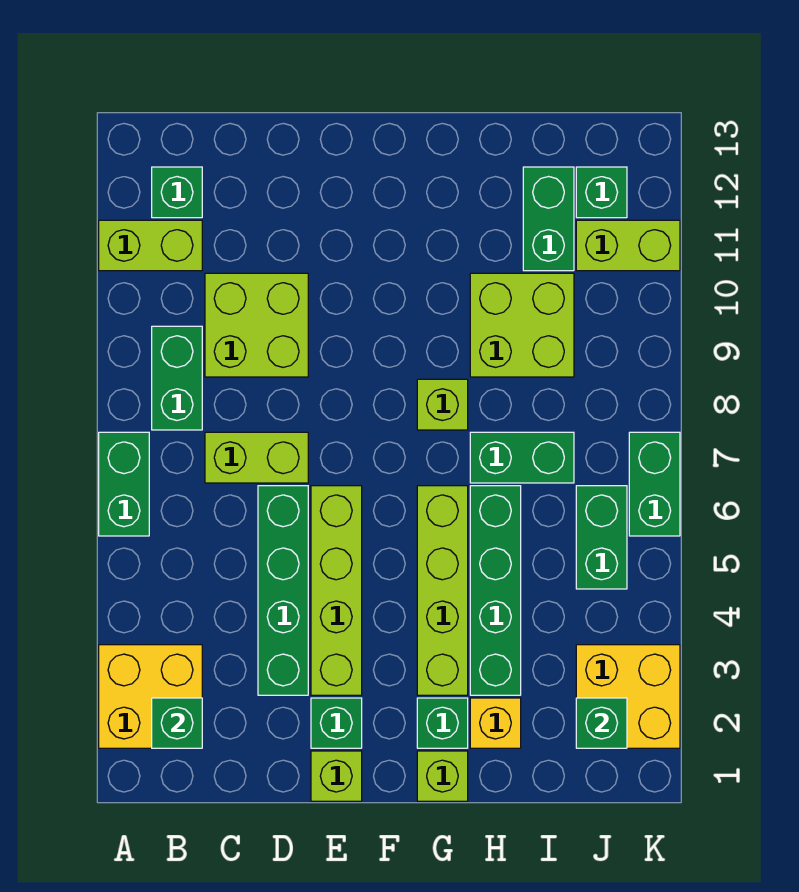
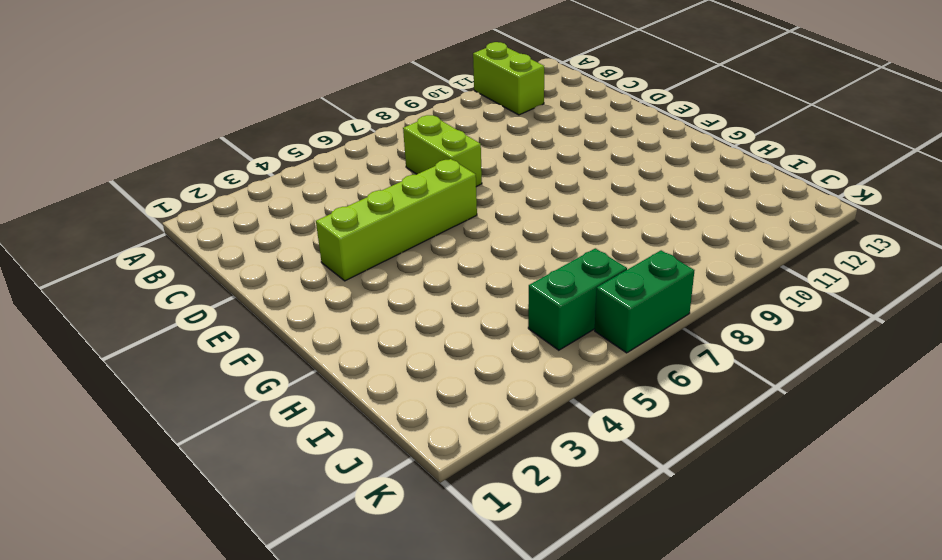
none -> yellow 2x2 brick [99,645,202,748]
none -> green 1x2 brick [99,432,149,536]
none -> green 1x2 brick [152,326,202,430]

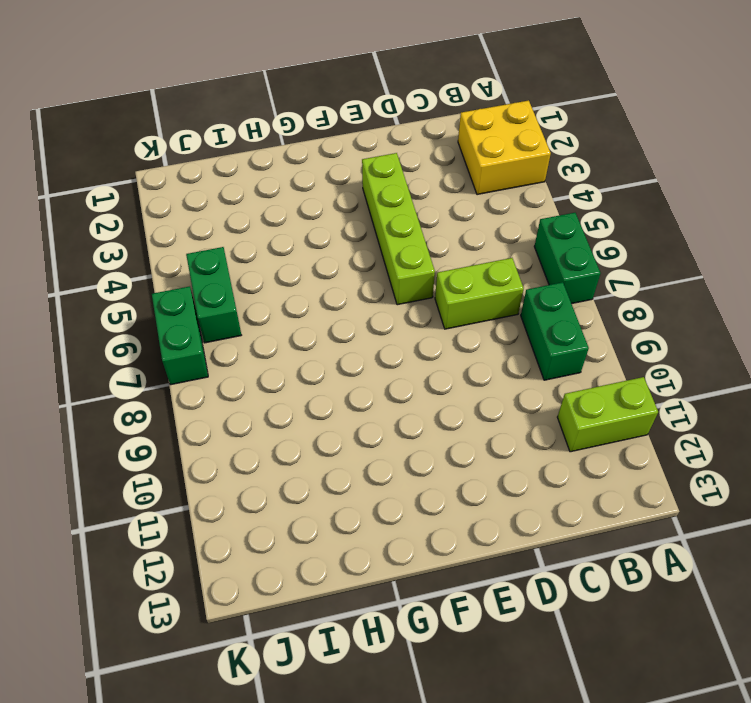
none -> green 1x1 brick [152,167,202,218]
none -> lime 2x2 brick [205,273,308,377]
none -> green 1x4 brick [258,486,308,695]

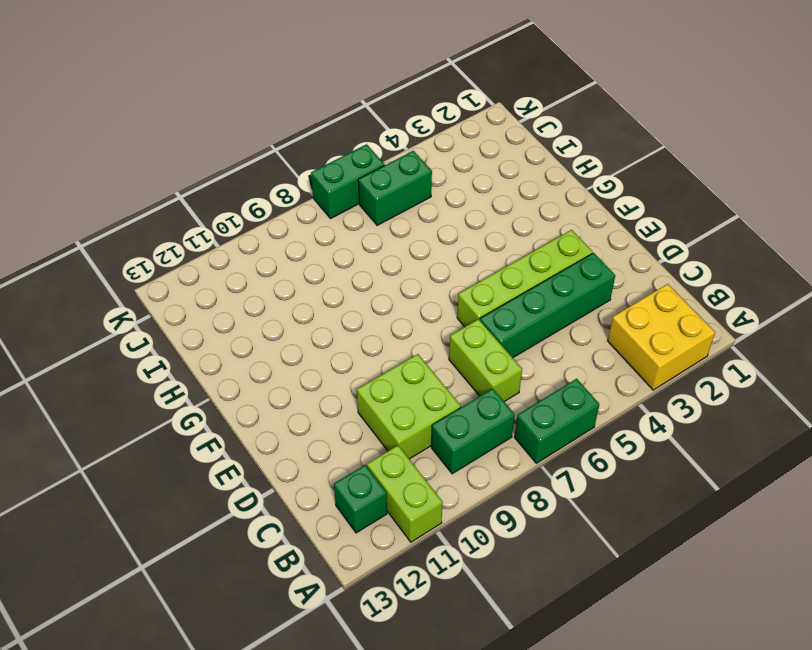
none -> lime 1x1 brick [311,751,362,801]
none -> green 1x1 brick [311,698,362,748]
none -> lime 1x1 brick [417,751,468,801]

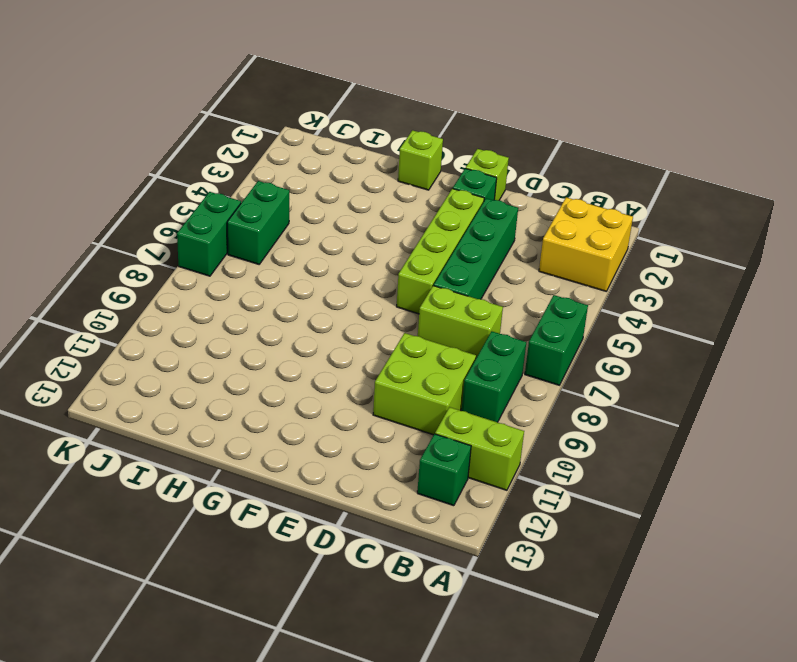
none -> green 1x1 brick [417,698,468,748]
none -> lime 1x4 brick [417,486,468,695]
none -> lime 1x1 brick [417,379,468,430]

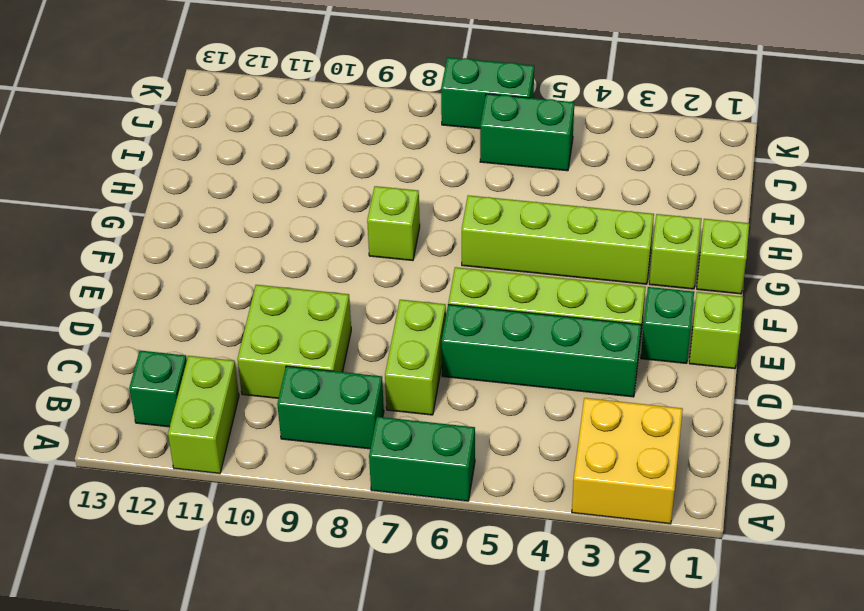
lime 1x1 brick [649,214,702,289] -> green 1x1 brick [417,698,468,748]
none -> yellow 1x1 brick [470,698,521,748]
none -> green 1x4 brick [470,486,521,695]
none -> green 1x2 brick [470,432,574,483]

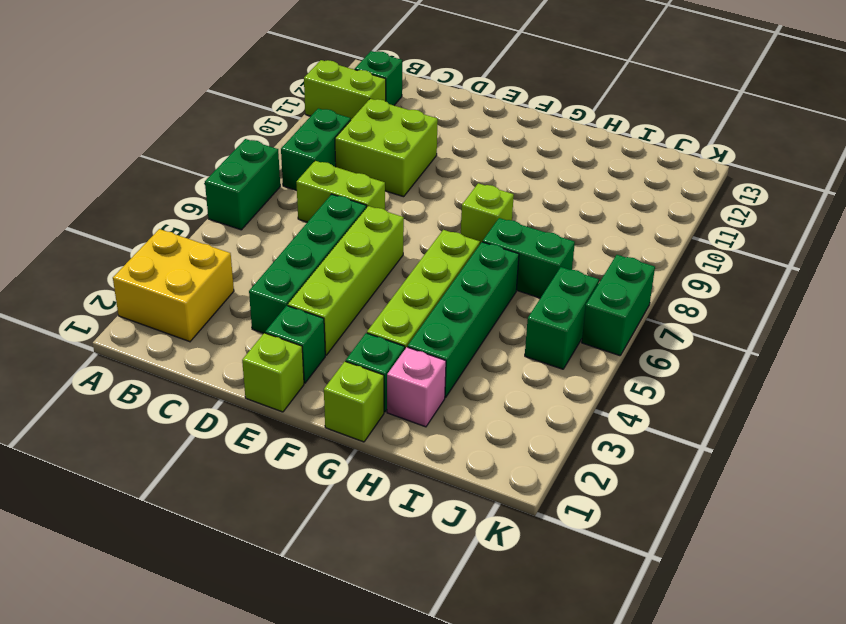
pink 1x1 brick [387,347,446,427] -> yellow 1x1 brick [470,698,521,748]
none -> lime 2x2 brick [470,273,574,377]
none -> green 1x2 brick [523,167,574,271]
none -> yellow 2x2 brick [576,645,680,748]

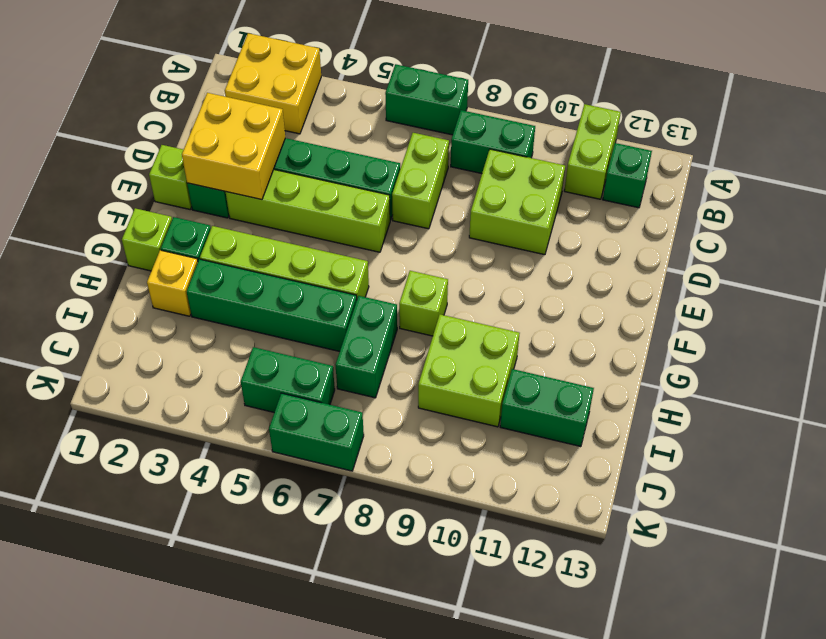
yellow 2x2 brick [182,93,285,200] -> yellow 2x2 brick moved to [576,645,680,748]
none -> lime 1x2 brick [576,220,680,271]
none -> green 1x1 brick [576,167,627,218]
none -> green 1x1 brick [152,698,202,748]

